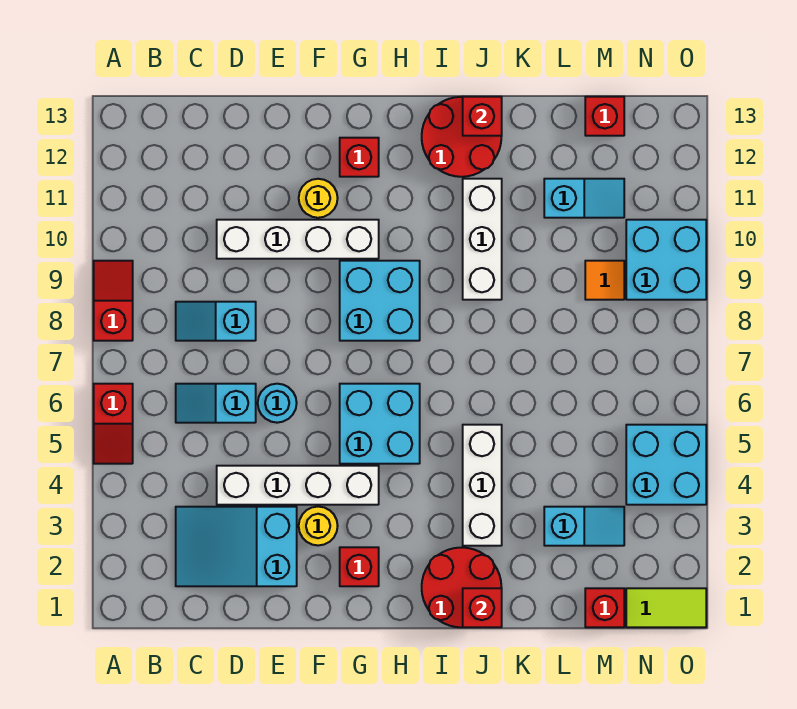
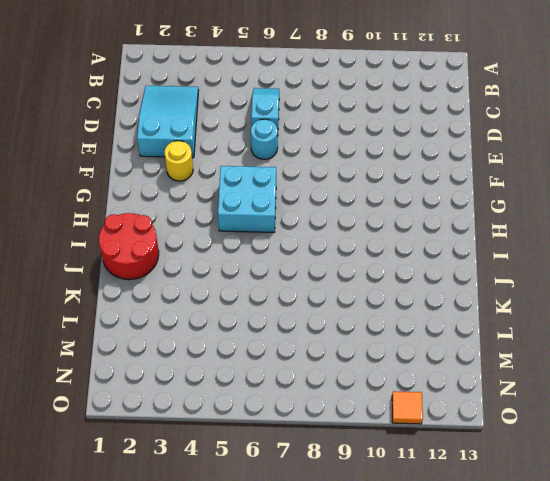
orange 1x1 tile [392,391,423,424] -> orange 1x1 tile moved to [585,261,624,300]
none -> red 1x2 slope [94,384,133,464]
none -> red 1x2 slope [94,261,133,341]
none -> cyan 1x2 slope [176,302,256,341]

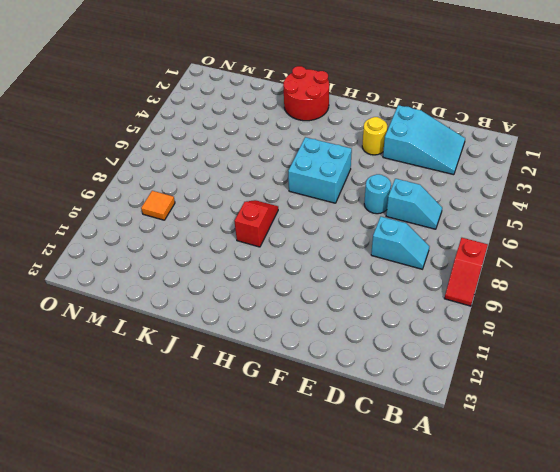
red 1x2 slope [234,200,278,247] -> red 1x2 slope moved to [94,384,133,464]
none -> white 1x4 brick [217,466,379,505]
none -> white 1x4 brick [217,220,379,259]
none -> yellow 1x1 round brick [299,179,338,218]

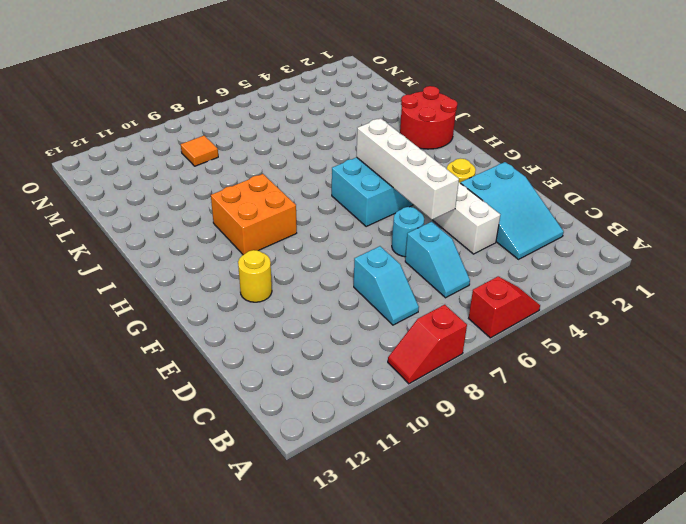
white 1x4 brick [356,118,459,220] -> white 1x4 brick moved to [217,220,379,259]
orange 2x2 brick [211,174,297,255] -> cyan 2x2 brick [340,261,420,341]
none -> red 1x1 brick [340,547,379,586]
none -> red 1x1 brick [340,138,379,177]
none -> red 2x2 round brick [422,97,501,177]

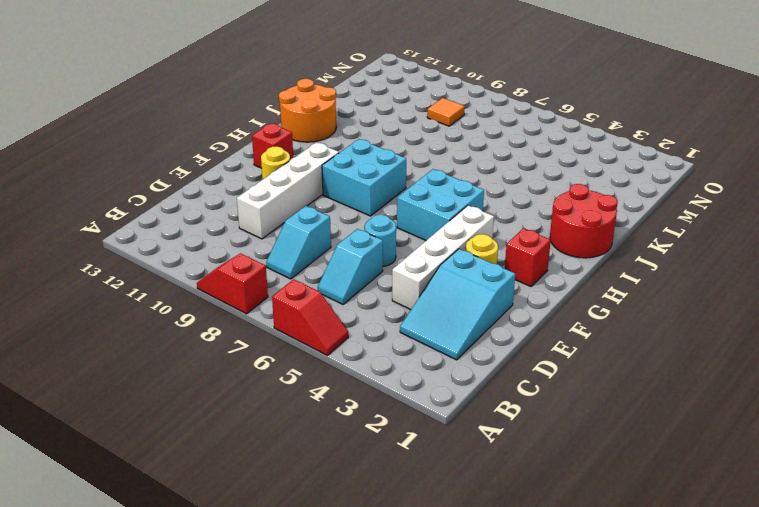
orange 2x2 round brick [279,79,336,142] -> red 2x2 round brick [422,97,501,177]
none -> white 1x3 brick [463,425,502,546]
none -> white 1x3 brick [463,179,502,300]
none -> cyan 1x2 slope [544,507,624,546]

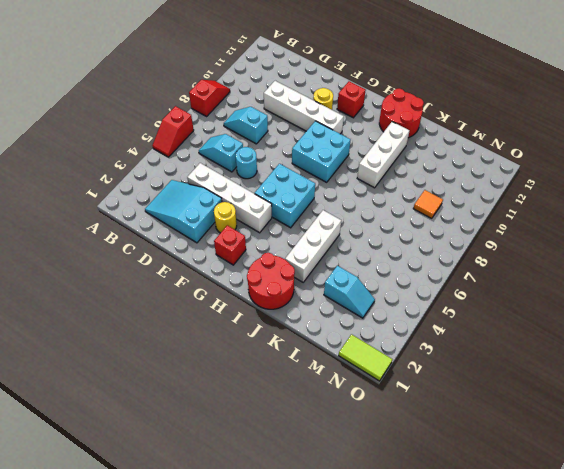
none -> cyan 1x2 slope [544,179,624,218]
none -> red 1x1 brick [585,588,624,627]
none -> red 1x1 brick [585,97,624,136]

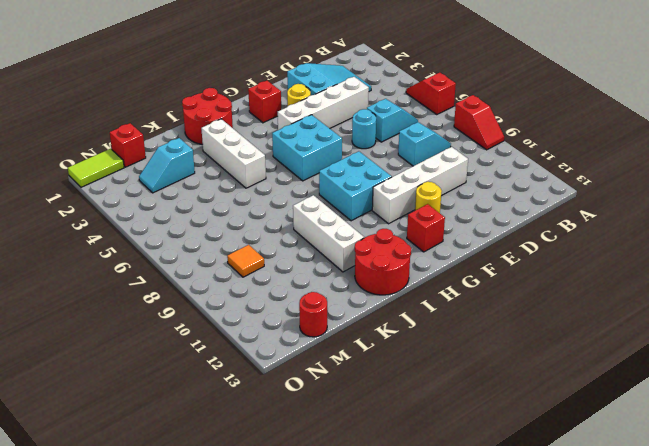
red 1x1 round brick [299,292,327,337] -> red 1x1 brick [585,97,624,136]
none -> cyan 1x2 slope [544,179,624,218]
none -> cyan 2x2 brick [626,425,706,505]
none -> cyan 2x2 brick [626,220,706,300]

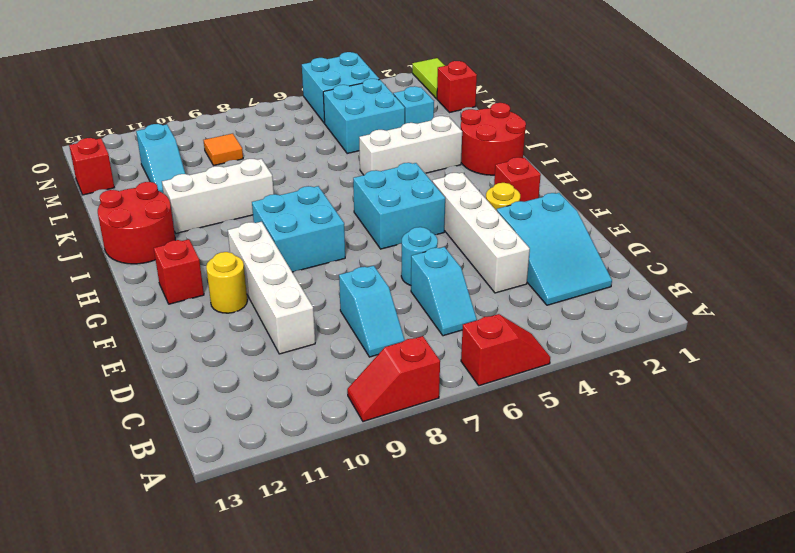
cyan 2x2 brick [323,79,405,154] -> cyan 2x2 brick moved to [626,220,706,300]
cyan 1x2 slope [136,124,185,193] -> cyan 1x2 slope turned to [544,179,624,218]
none -> red 1x1 brick [463,588,502,627]
none -> red 1x1 brick [463,97,502,136]

